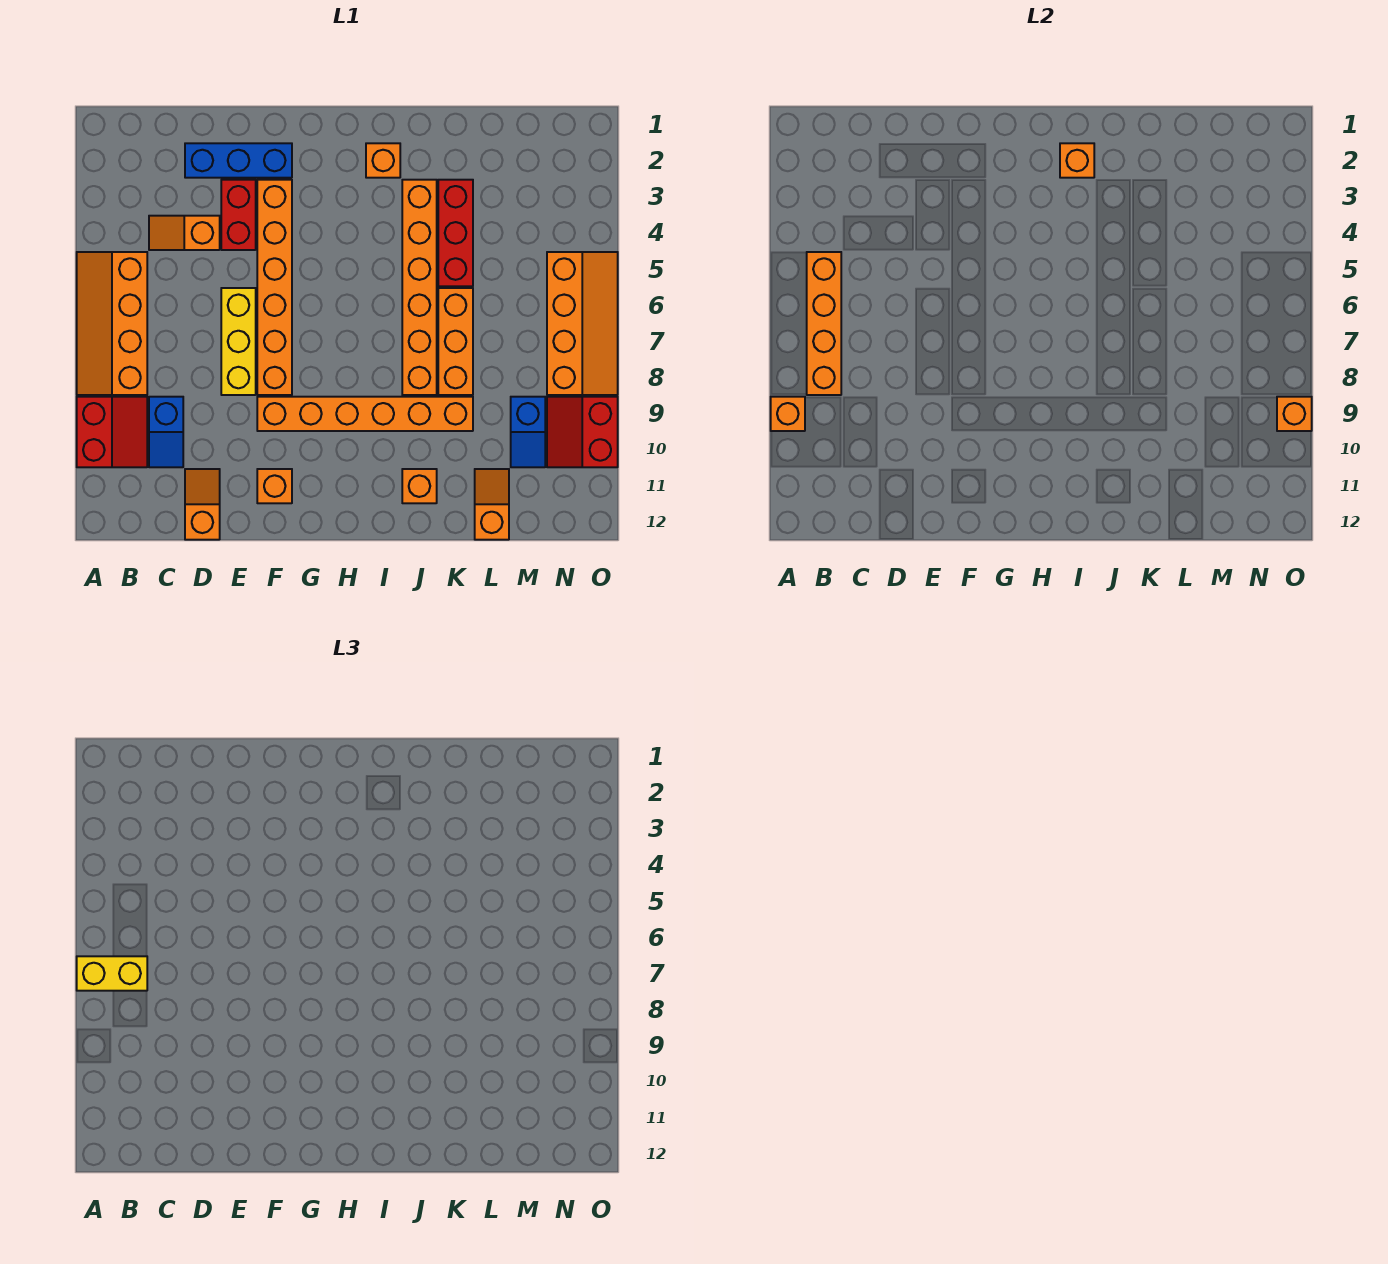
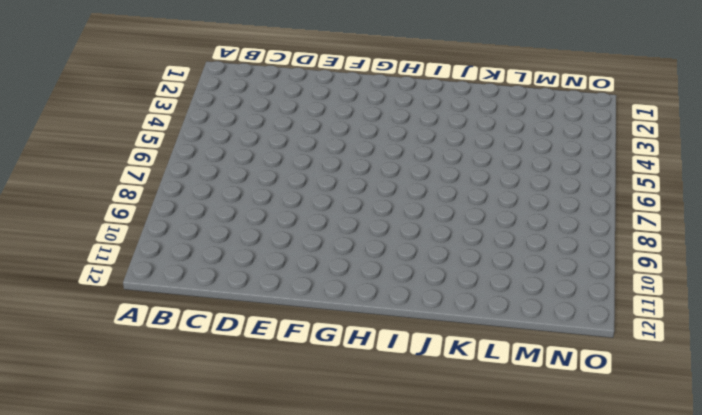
none -> orange 2x4 slope [77,252,147,395]
none -> red 2x2 slope [77,397,147,467]
none -> orange 1x2 slope [149,216,220,250]

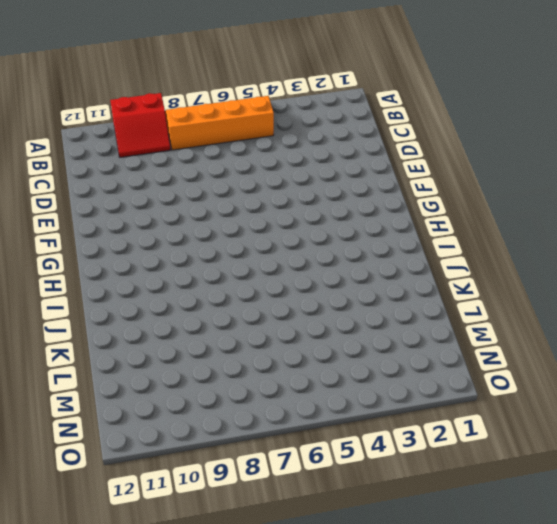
none -> orange 1x2 slope [149,216,220,250]
none -> blue 1x2 slope [149,397,183,467]
none -> blue 1x3 brick [185,143,292,178]

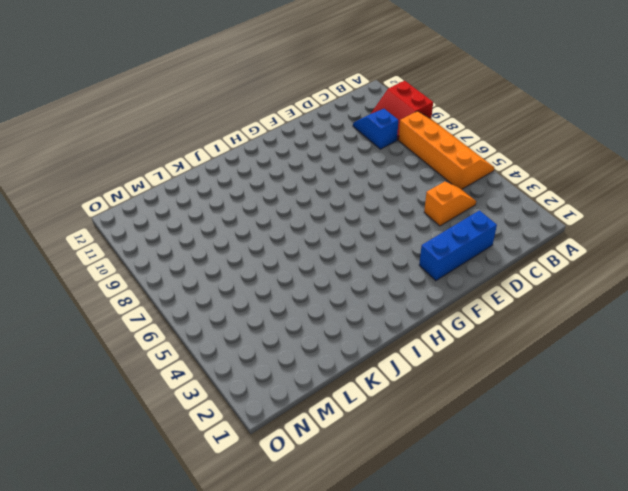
none -> orange 1x2 slope [185,469,220,540]
none -> red 1x2 brick [221,180,256,250]
none -> yellow 1x3 brick [221,288,256,395]

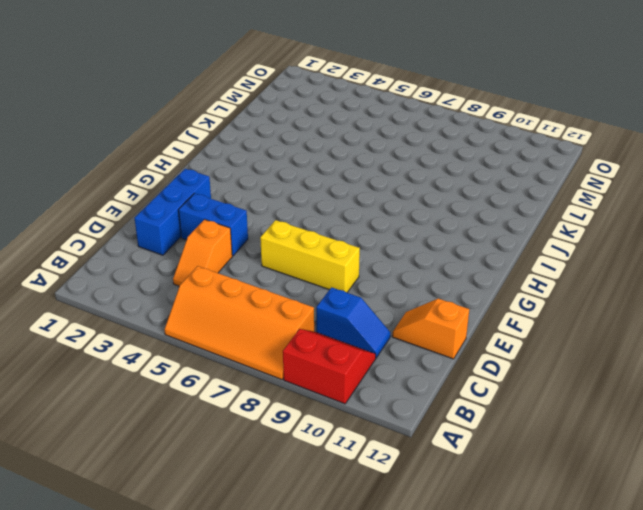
blue 1x2 brick [179,193,248,256] -> red 1x2 brick [221,180,256,250]
none -> orange 1x6 brick [257,180,292,395]
none -> orange 1x6 brick [257,397,473,431]
none -> orange 1x1 brick [257,469,292,503]

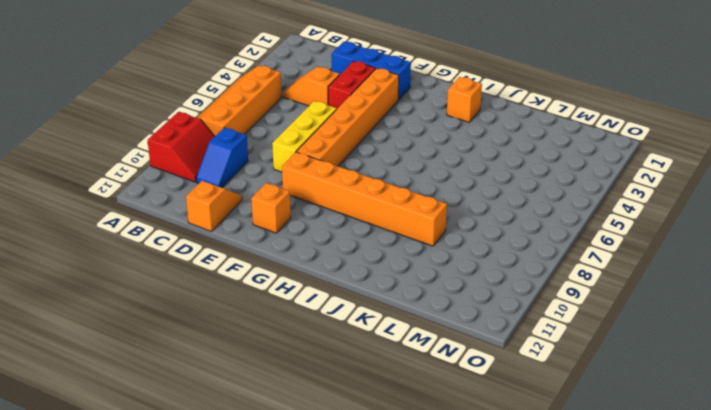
none -> orange 1x6 brick [402,180,437,395]
none -> orange 1x1 brick [402,469,437,503]
none -> red 1x3 brick [438,180,473,286]

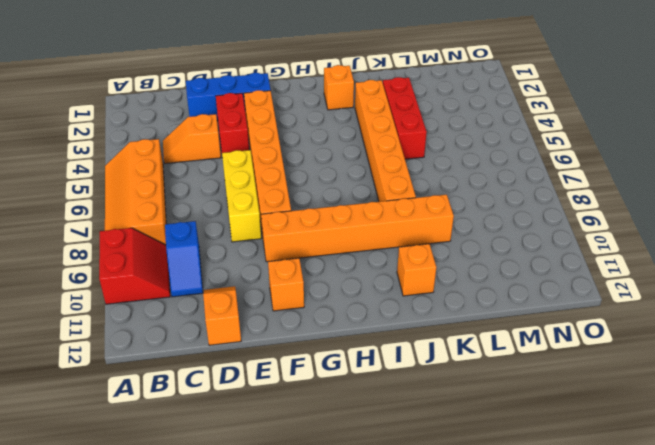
none -> orange 1x3 brick [438,288,473,395]
none -> orange 1x2 slope [475,469,509,540]
none -> blue 1x2 slope [511,397,545,467]

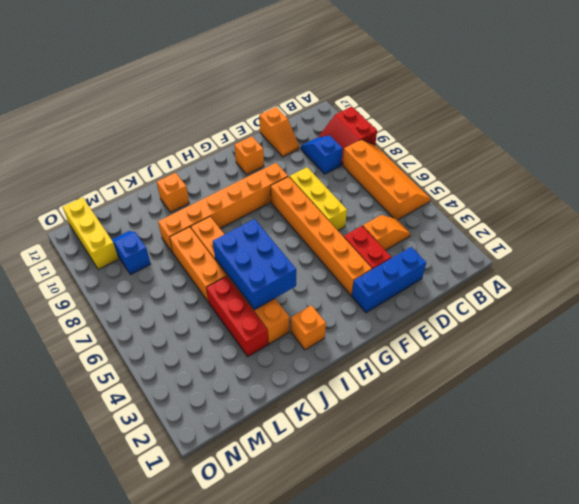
blue 2x3 brick [213,219,296,310] -> none
yellow 1x3 brick [63,197,119,269] -> red 2x2 slope [547,397,618,467]
none -> orange 1x2 slope [475,469,509,540]
none -> orange 2x4 slope [547,252,618,395]
none -> orange 1x1 brick [771,397,805,431]

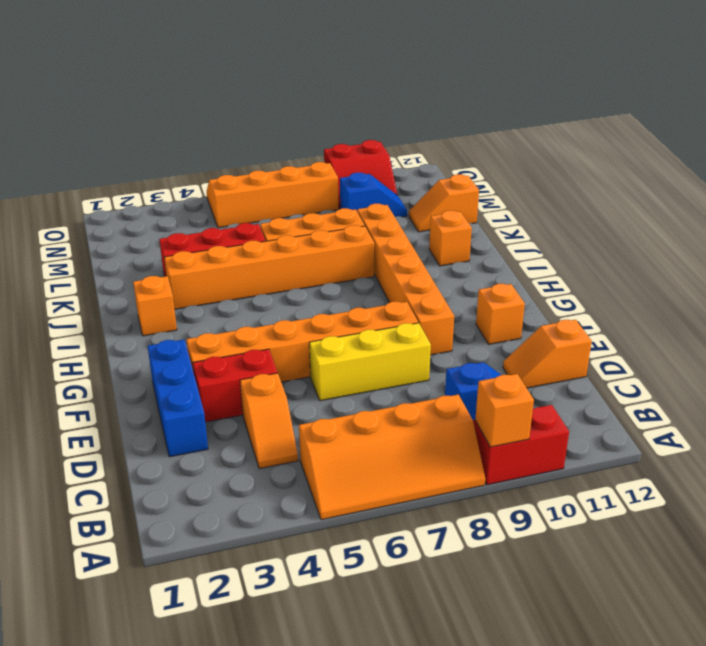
none -> orange 1x4 brick [807,252,841,395]
none -> orange 1x1 brick [1060,143,1094,178]
none -> orange 1x1 brick [1277,397,1312,431]

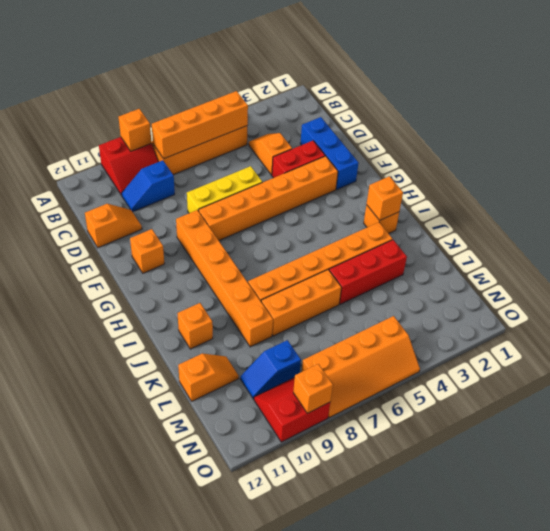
none -> yellow 1x2 brick [77,956,147,991]

